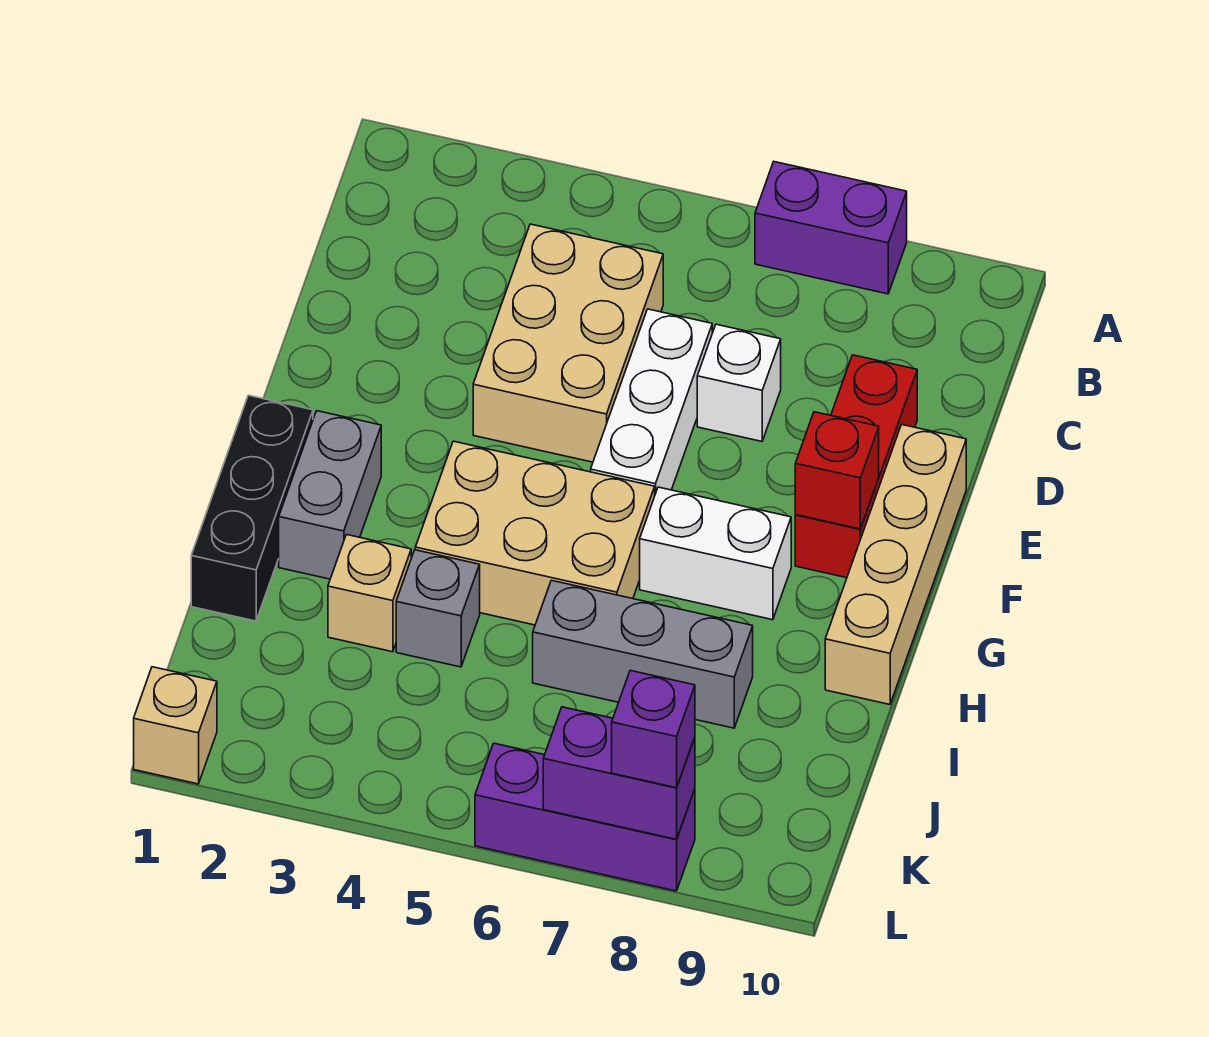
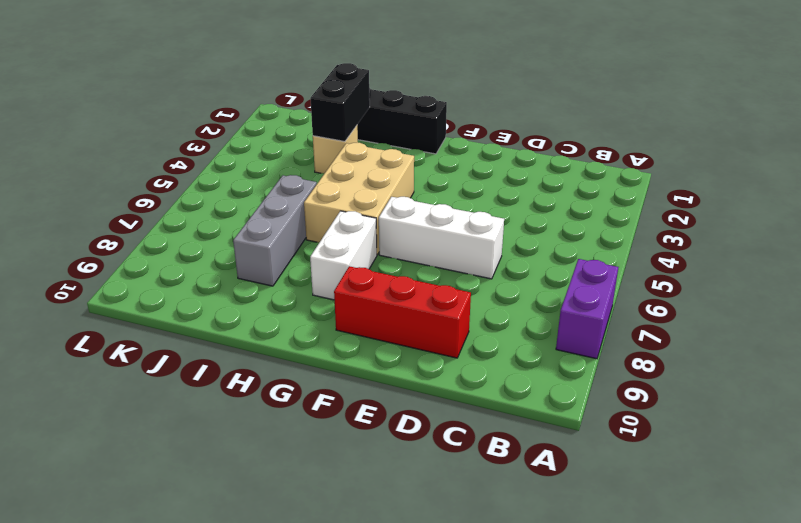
black 1x2 brick [310,63,370,141] -> none
none -> tan 2x3 brick [473,224,663,462]
none -> white 1x1 brick [697,324,781,441]
none -> tan 1x4 brick [825,425,966,704]

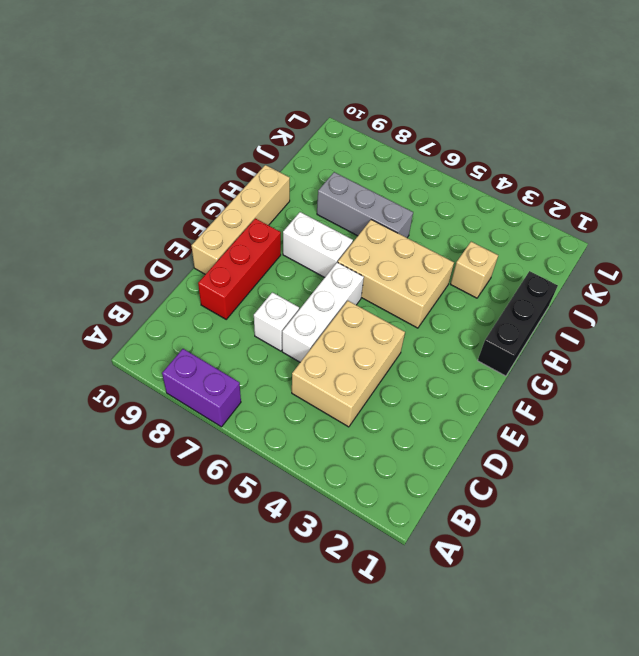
none -> grey 1x2 brick [279,411,381,579]
none -> grey 1x1 brick [396,550,480,667]
none -> tan 1x1 brick [134,667,217,784]

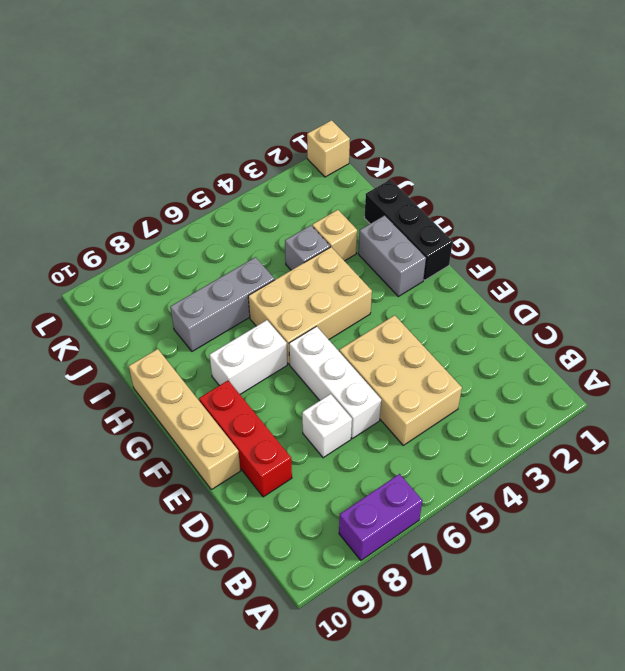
none -> purple 1x3 brick [475,743,695,891]
none -> red 1x1 brick [795,412,879,529]
none -> purple 1x2 brick [543,707,695,839]

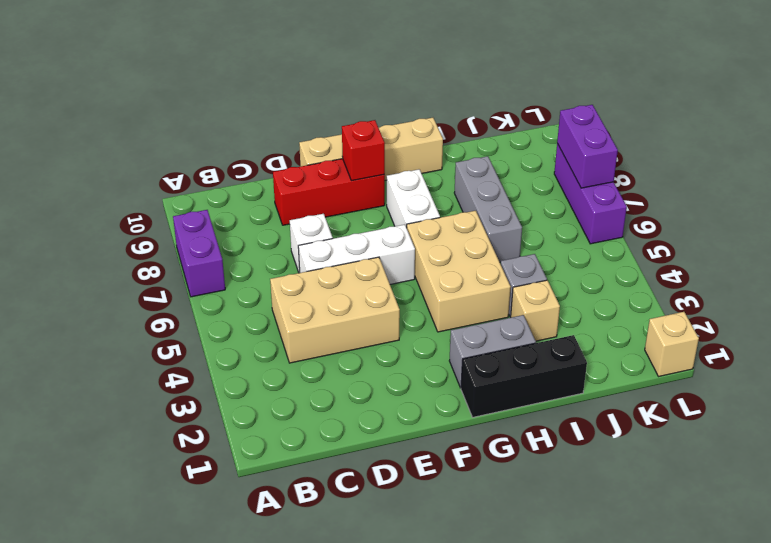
none -> purple 1x1 brick [612,671,695,788]

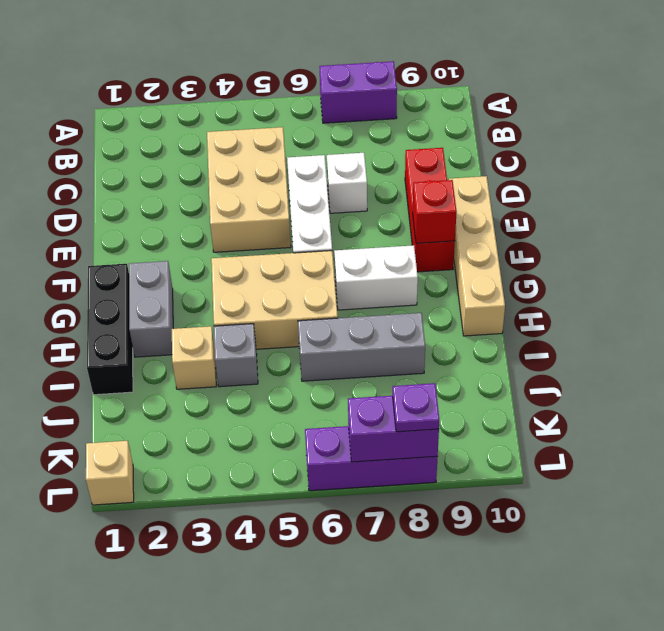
purple 1x1 plate [392,383,439,432] -> purple 1x1 brick [612,671,695,788]

